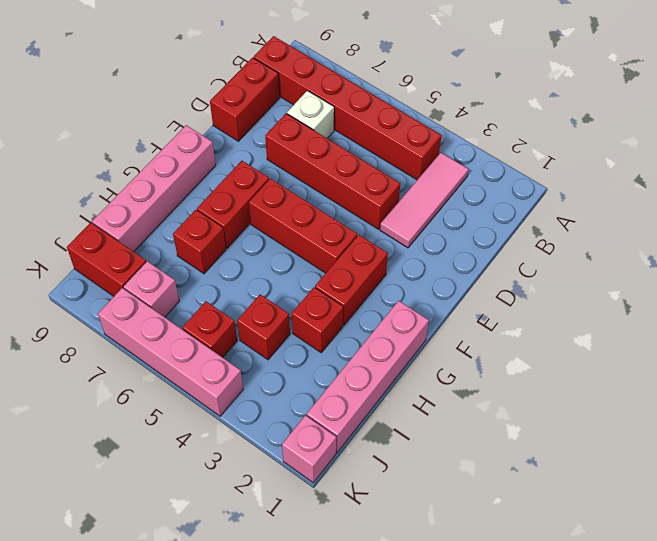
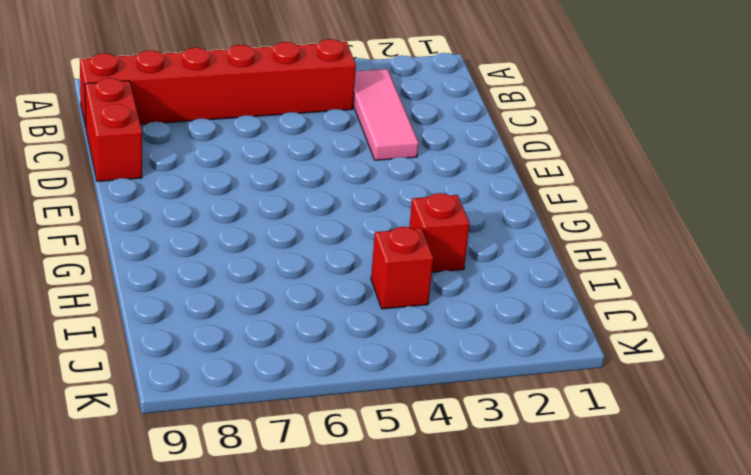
none -> white 1x1 brick [287,91,334,138]
none -> red 1x4 brick [265,114,400,229]
none -> red 1x2 brick [315,235,388,325]

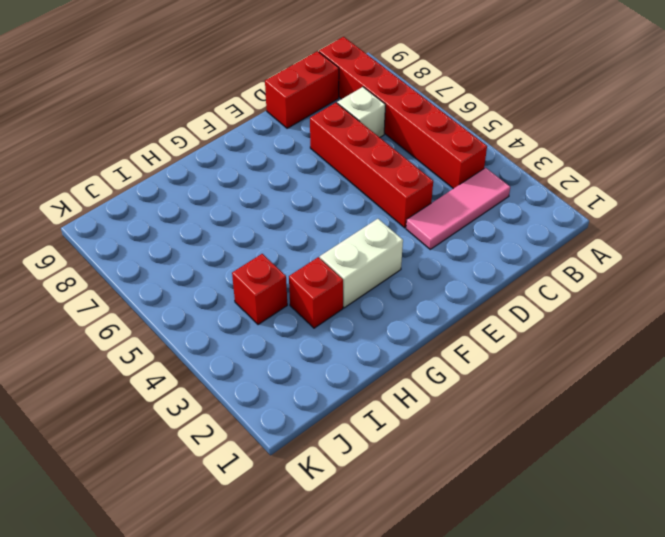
white 1x2 brick [320,219,403,308] -> red 1x2 brick [315,235,388,325]
none -> red 1x3 brick [249,179,357,273]
none -> red 1x2 brick [197,161,269,248]
none -> pink 1x4 brick [92,125,216,252]

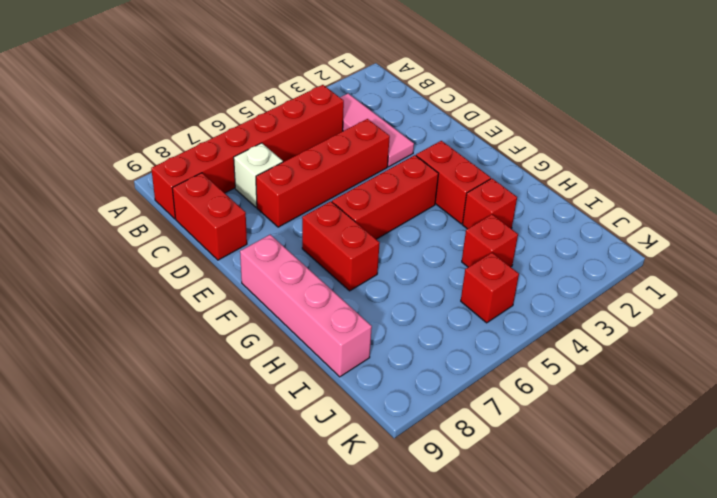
none -> pink 1x4 brick [307,301,429,452]
none -> red 1x1 brick [173,210,226,274]
none -> pink 1x1 brick [124,261,179,317]

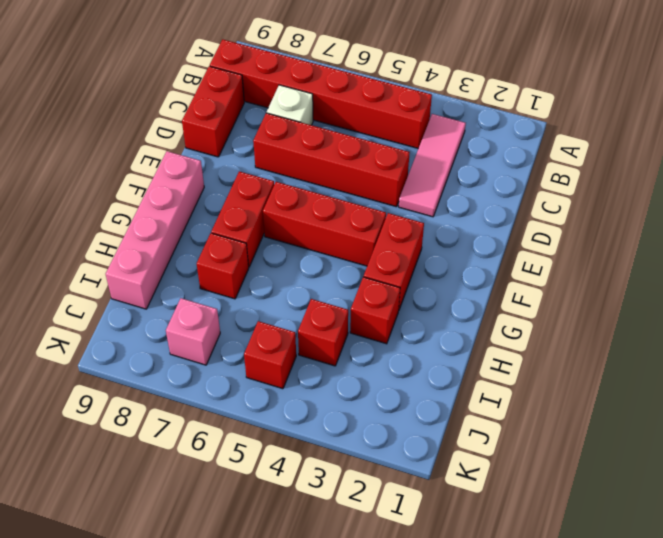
none -> pink 1x4 brick [307,301,429,452]
none -> red 1x2 brick [67,223,146,296]
none -> pink 1x1 brick [282,415,336,483]

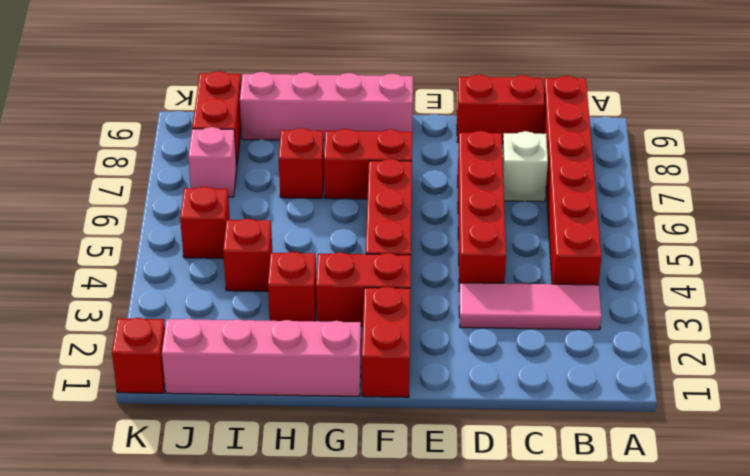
red 1x2 brick [362,287,410,397] -> none
red 1x1 brick [112,318,165,393] -> pink 1x1 brick [282,415,336,483]
none -> pink 1x4 brick [98,288,243,416]

